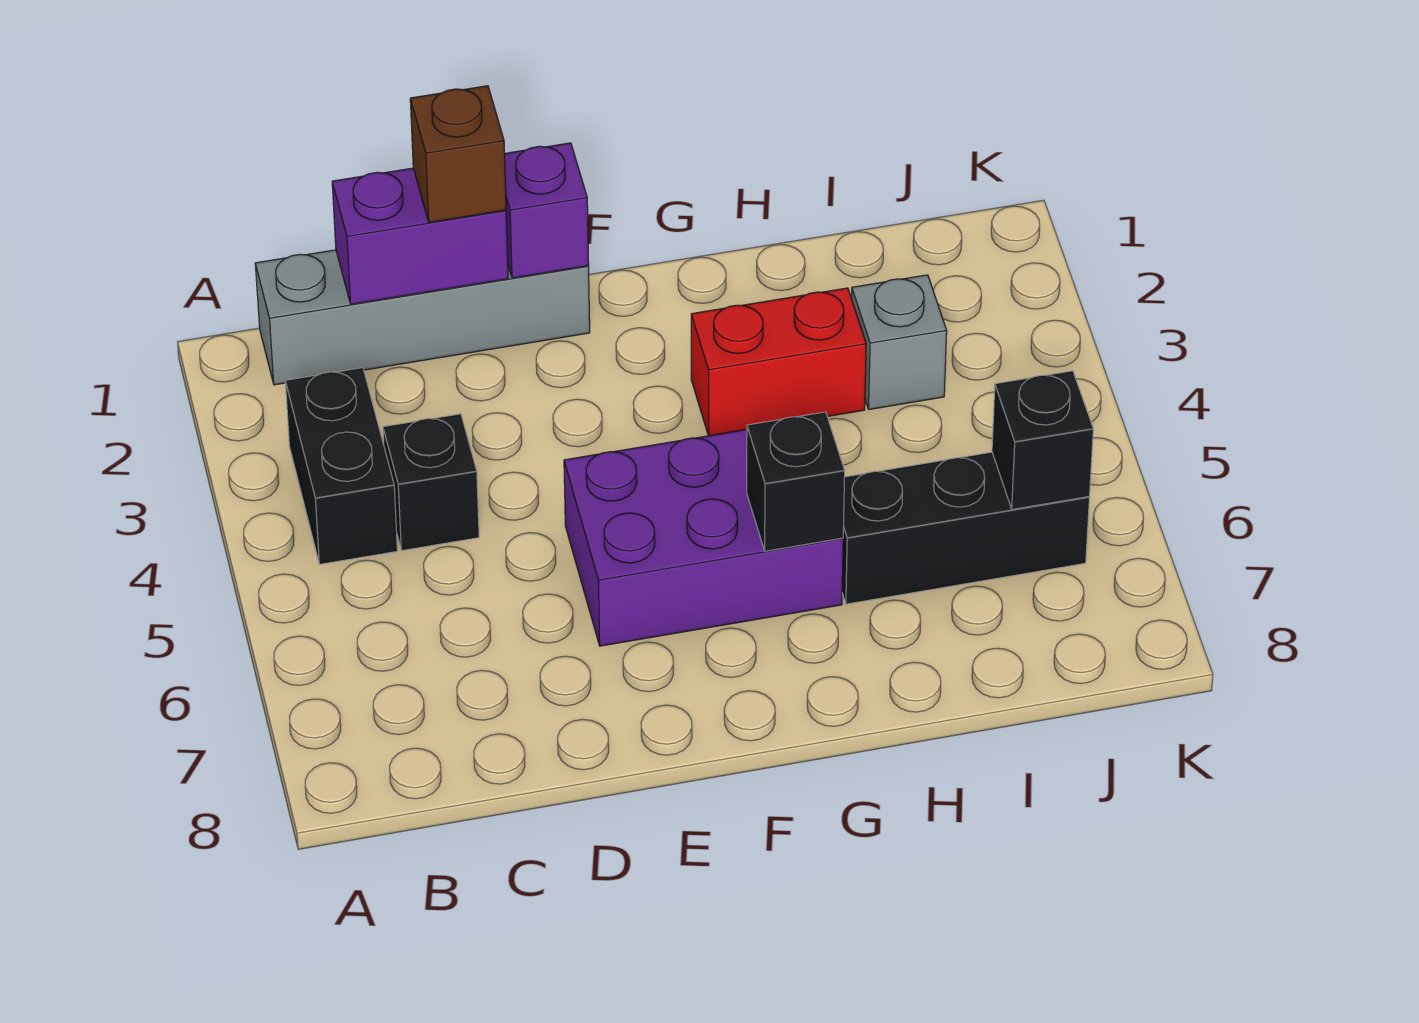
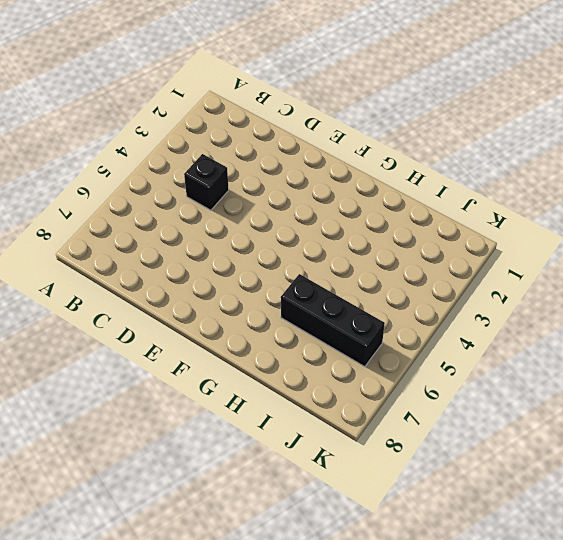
none -> grey 1x4 brick [255,250,590,385]
none -> black 1x2 brick [285,368,397,564]
none -> purple 2x3 brick [564,429,843,646]

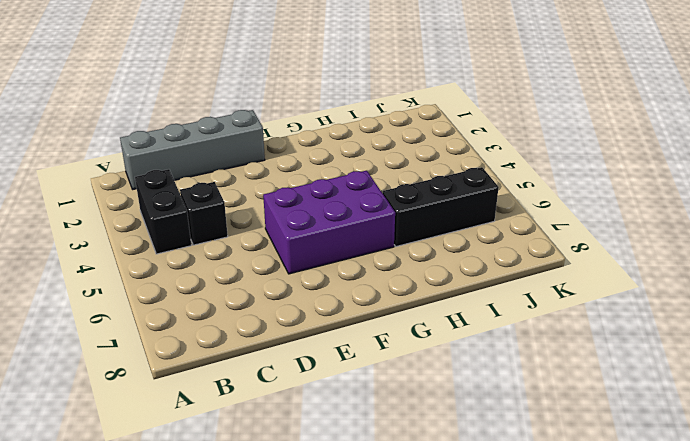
none -> red 1x2 brick [691,288,866,436]
none -> grey 1x1 brick [852,275,947,409]
none -> purple 1x2 brick [332,168,508,304]

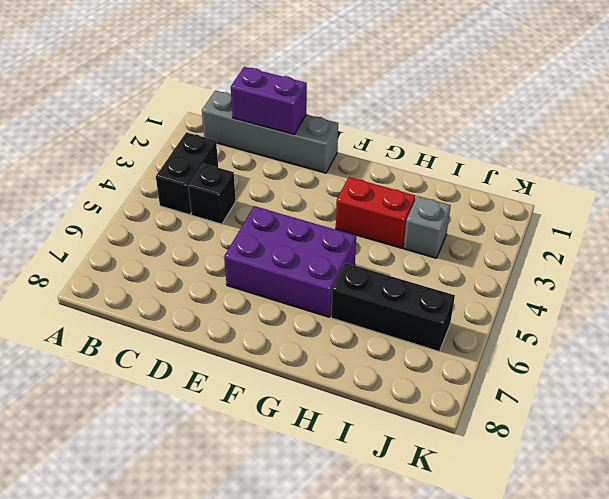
none -> purple 1x1 brick [505,143,589,278]
none -> black 1x1 brick [747,412,845,551]
none -> black 1x1 brick [992,371,1093,509]

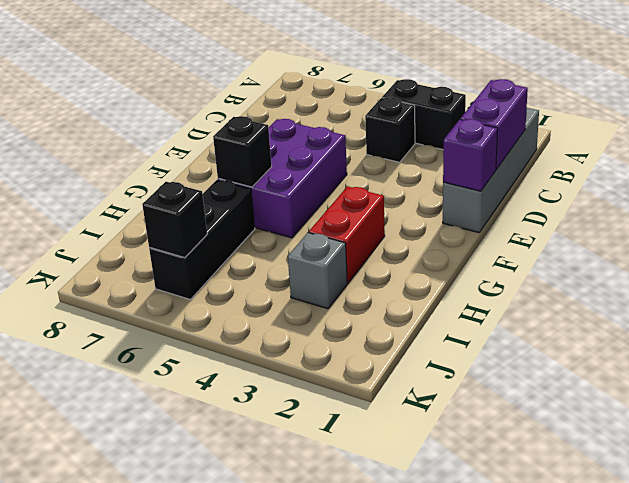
none -> brown 1x1 brick [410,86,506,222]

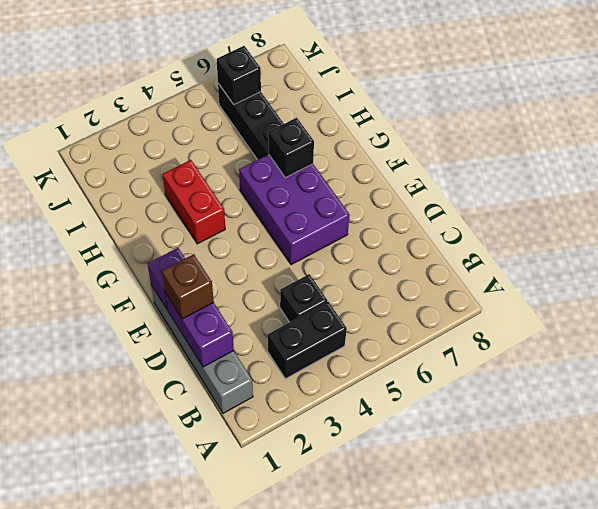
none -> grey 1x1 brick [852,275,947,409]

